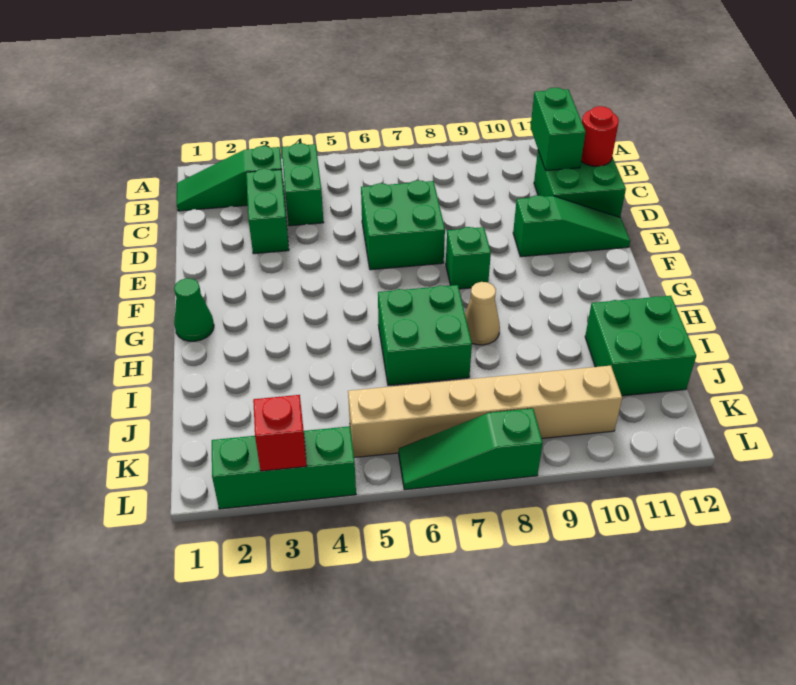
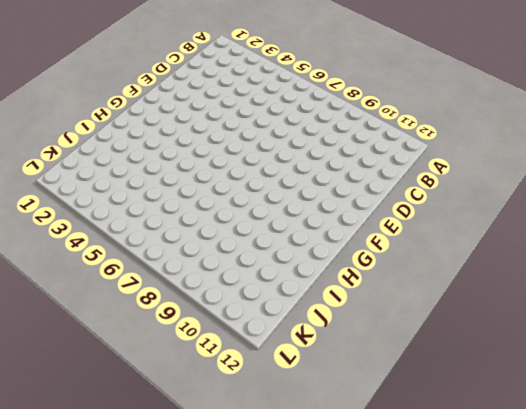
none -> green 1x3 slope [177,146,284,211]
none -> green 1x2 brick [282,143,324,226]
none -> green 1x2 brick [246,169,289,254]

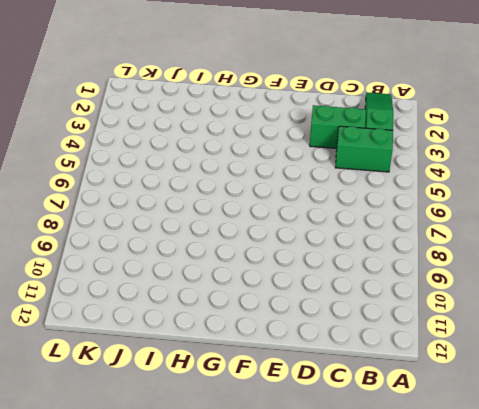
none -> green 2x2 brick [534,151,626,217]
none -> green 2x2 brick [361,180,445,270]
none -> green 1x3 slope [513,195,630,257]

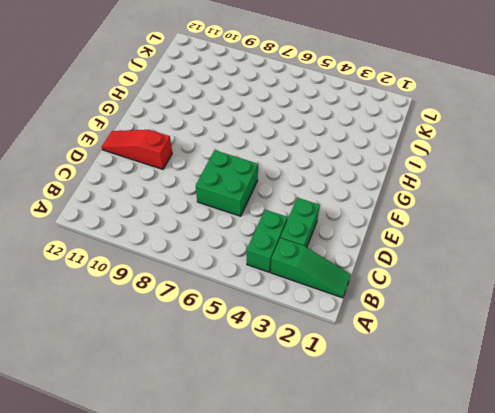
red 1x3 slope [102,130,172,169] -> green 1x3 slope [513,195,630,257]
none -> green 2x2 brick [534,151,626,217]
none -> green 1x1 brick [446,227,491,289]
none -> green 1x1 cone [174,278,214,341]

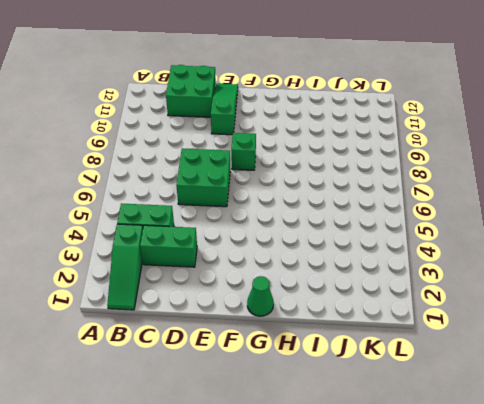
none -> green 2x2 brick [378,285,472,385]
none -> tan 1x1 cone [465,282,500,345]
none -> green 2x2 brick [585,296,696,396]

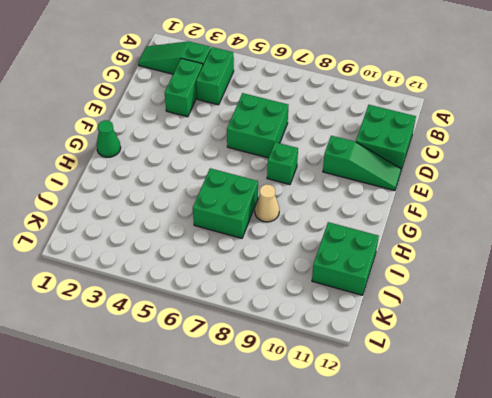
none -> tan 1x6 brick [348,366,622,458]
none -> green 1x3 brick [212,426,356,509]
none -> green 1x3 slope [399,408,543,490]

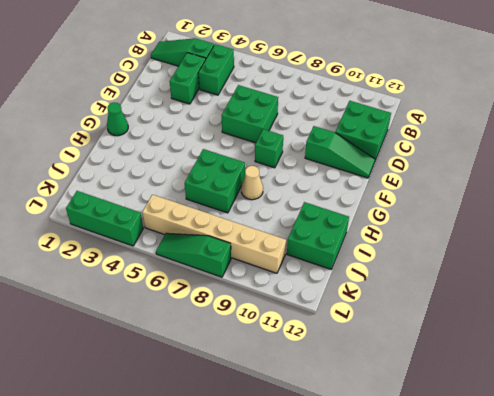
none -> green 1x2 brick [530,88,586,171]
none -> red 1x1 round brick [581,106,619,166]
none -> red 1x1 brick [253,395,307,471]

